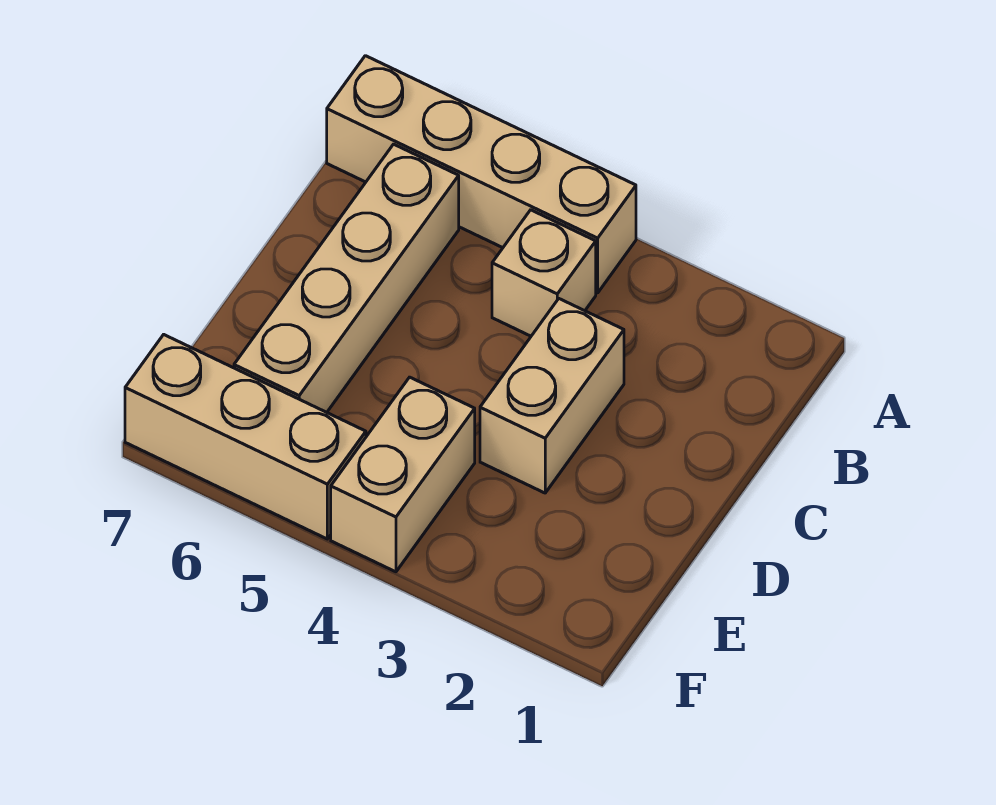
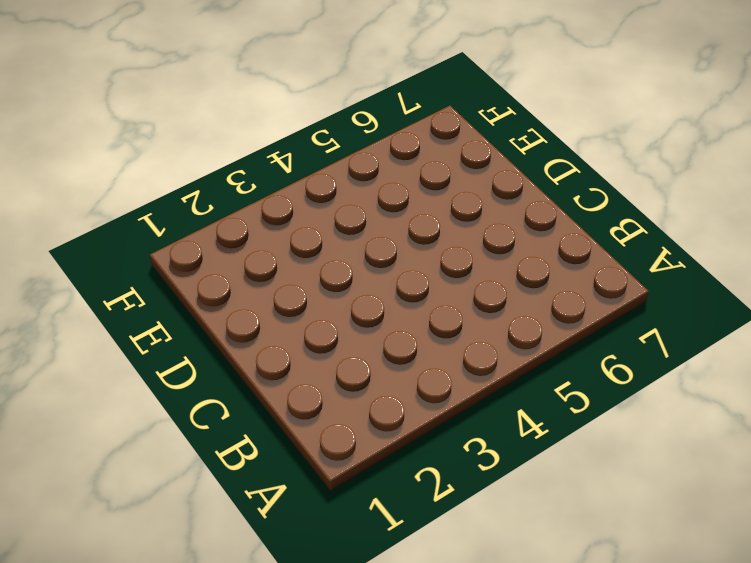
none -> tan 1x4 brick [327,56,636,293]
none -> tan 1x1 brick [492,210,596,336]

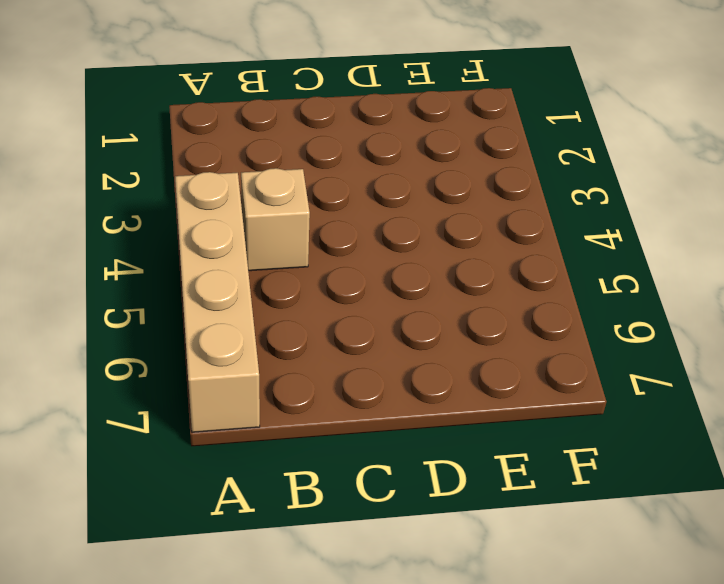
none -> tan 1x4 brick [234,144,459,412]
none -> tan 1x2 brick [480,299,624,493]

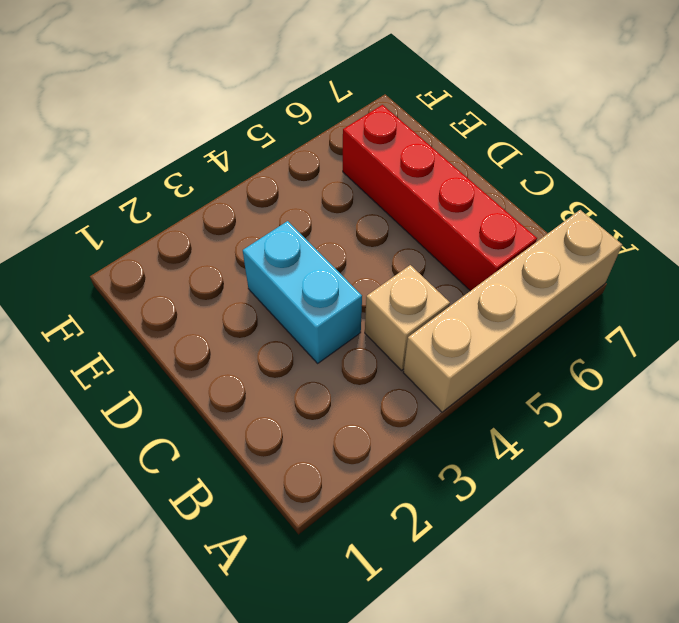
red 1x4 brick [343,105,537,291] -> tan 1x4 brick [234,144,459,412]
cyan 1x2 brick [243,221,362,363] -> tan 1x2 brick [480,299,624,493]
none -> tan 1x2 brick [331,377,475,572]
none -> tan 1x3 brick [125,335,366,539]

